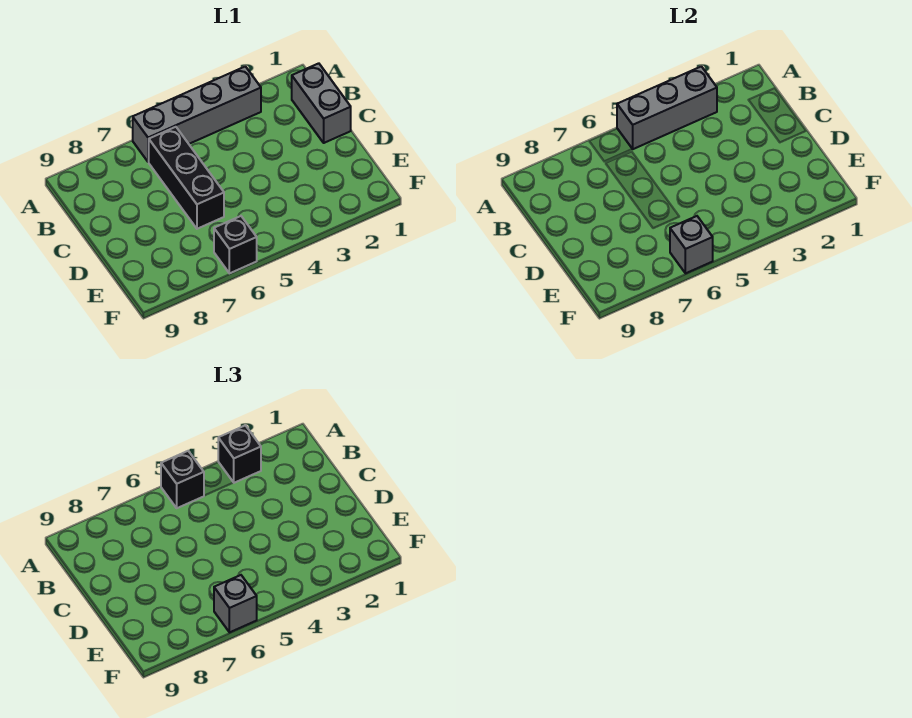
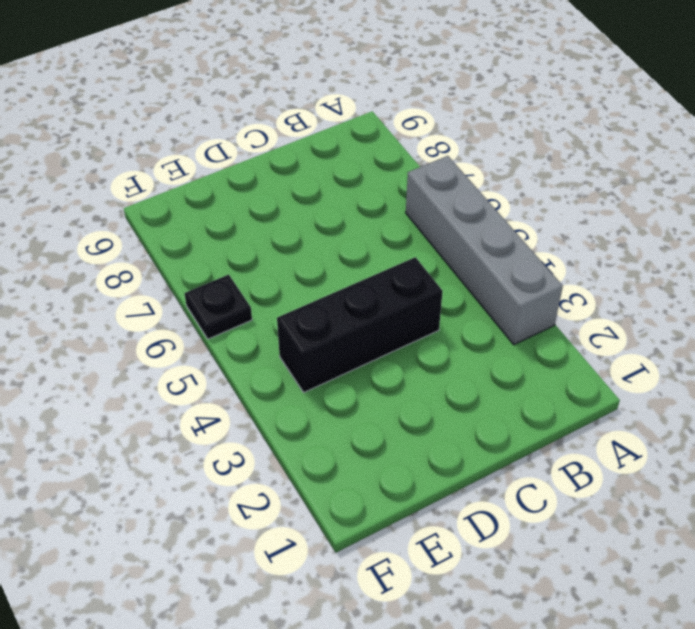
black 1x3 brick [277,257,443,392] -> black 1x3 brick moved to [149,127,224,229]
black 1x1 plate [185,275,252,339] -> black 1x1 brick [214,216,257,273]
none -> grey 1x2 brick [292,63,351,143]
none -> grey 1x3 brick [617,66,717,149]

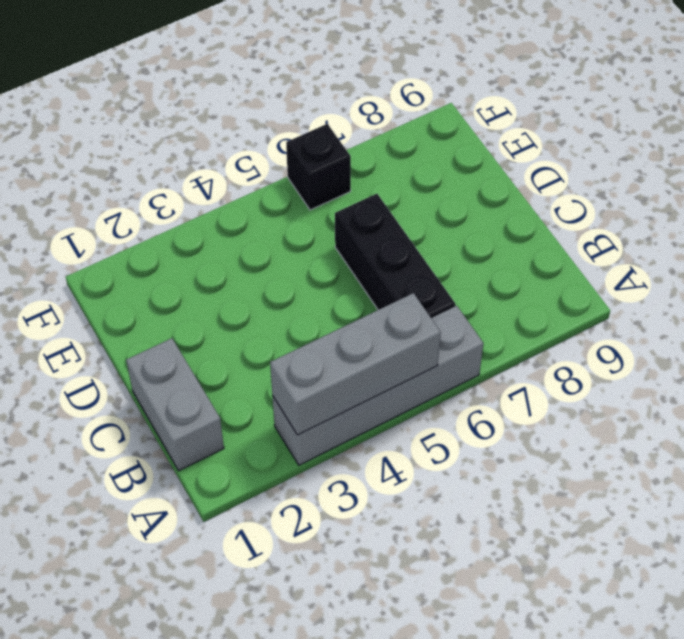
none -> grey 1x1 brick [670,216,713,273]
none -> black 1x1 brick [218,425,261,483]

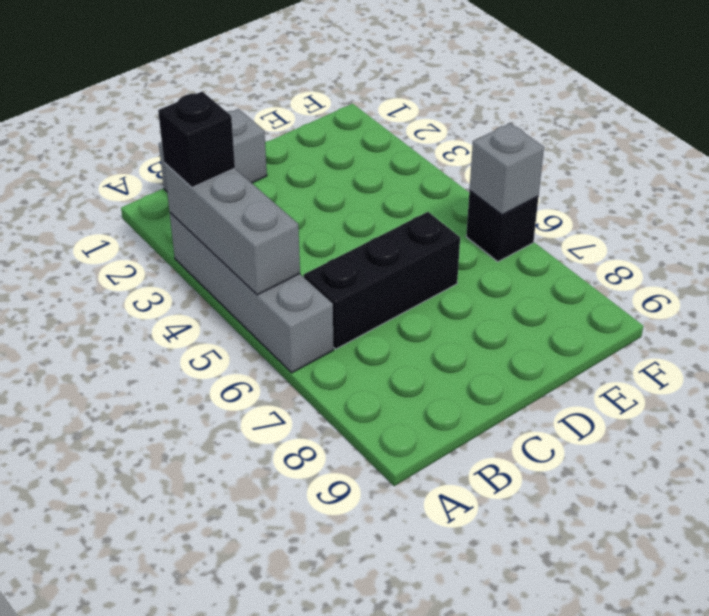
none -> black 1x1 brick [161,451,204,508]
none -> grey 1x1 brick [214,575,257,632]

